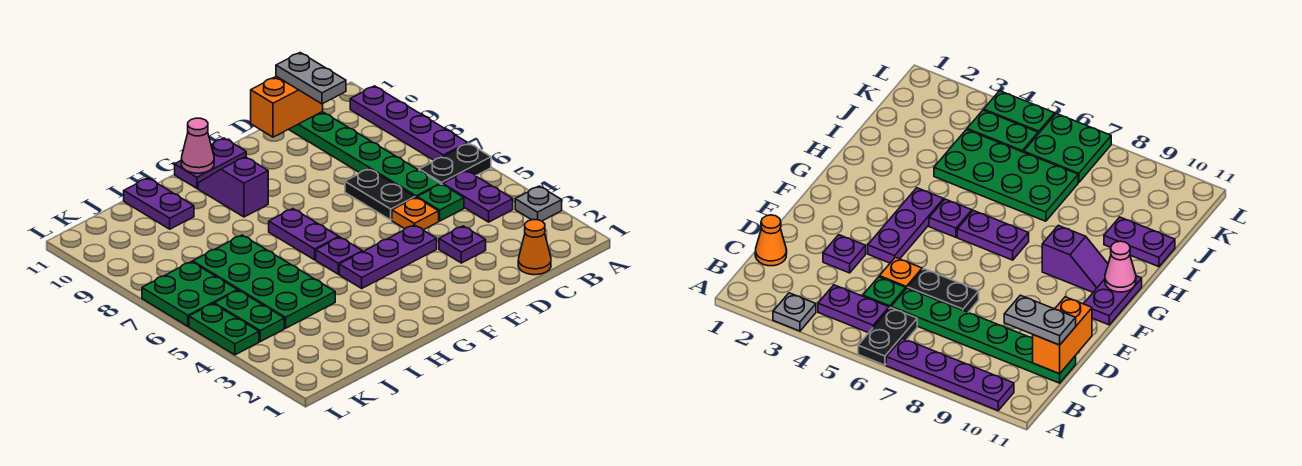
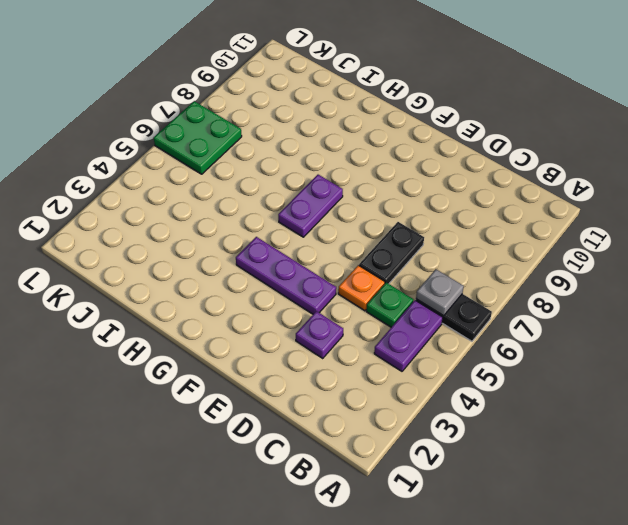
grey 1x1 plate [416,269,464,316] -> grey 1x1 plate moved to [515,186,562,221]
none -> purple 1x4 plate [350,86,468,160]
none -> orange 1x1 cone [518,220,551,275]
none -> green 1x6 plate [289,112,440,198]

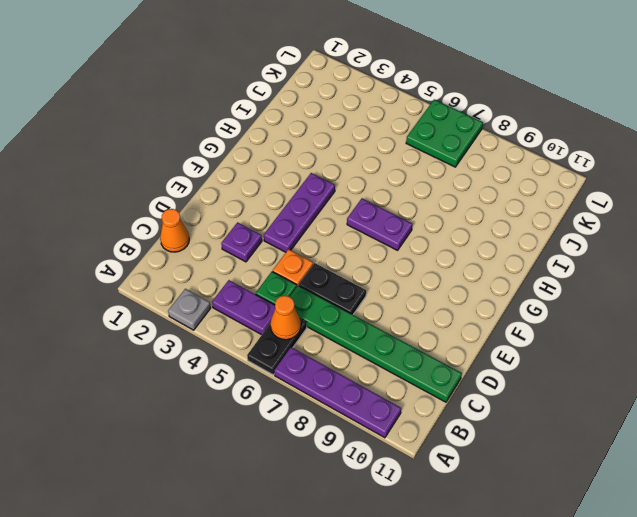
orange 1x1 cone [270,296,301,340] -> none
none -> purple 1x2 plate [175,138,246,188]
none -> purple 1x1 plate [316,237,362,274]
none -> purple 1x2 slope [198,157,268,217]

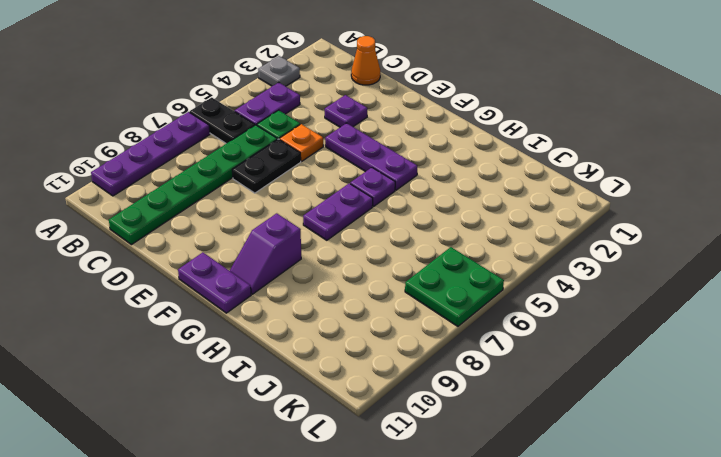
none -> green 2x4 plate [193,235,335,328]
none -> purple 1x2 plate [124,178,194,229]
none -> green 1x2 plate [214,290,284,342]

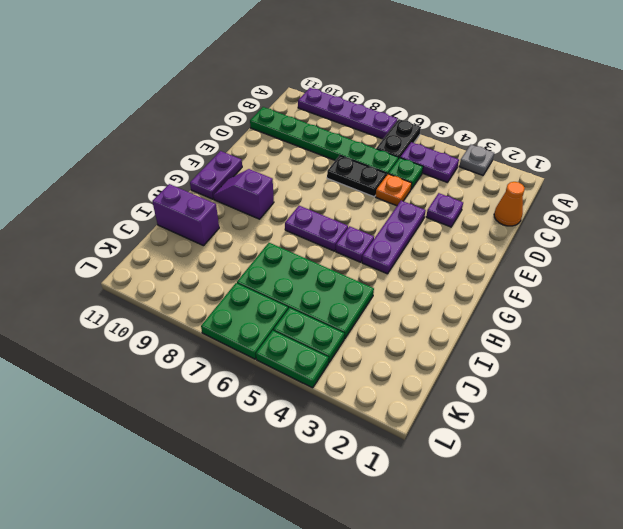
purple 1x2 brick [152,184,219,246] -> purple 1x2 plate [124,178,194,229]
none -> orange 1x2 brick [251,76,323,137]
none -> pink 1x1 cone [181,118,214,173]
none -> grey 1x2 plate [276,53,346,104]

